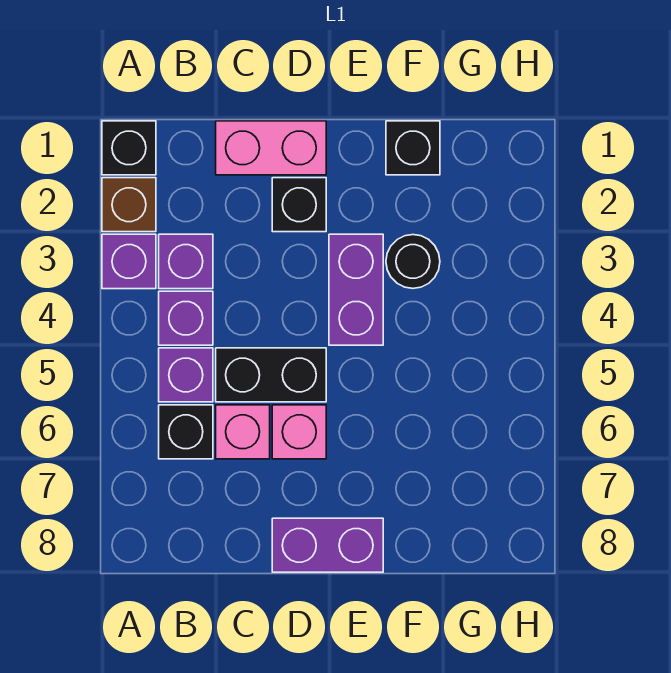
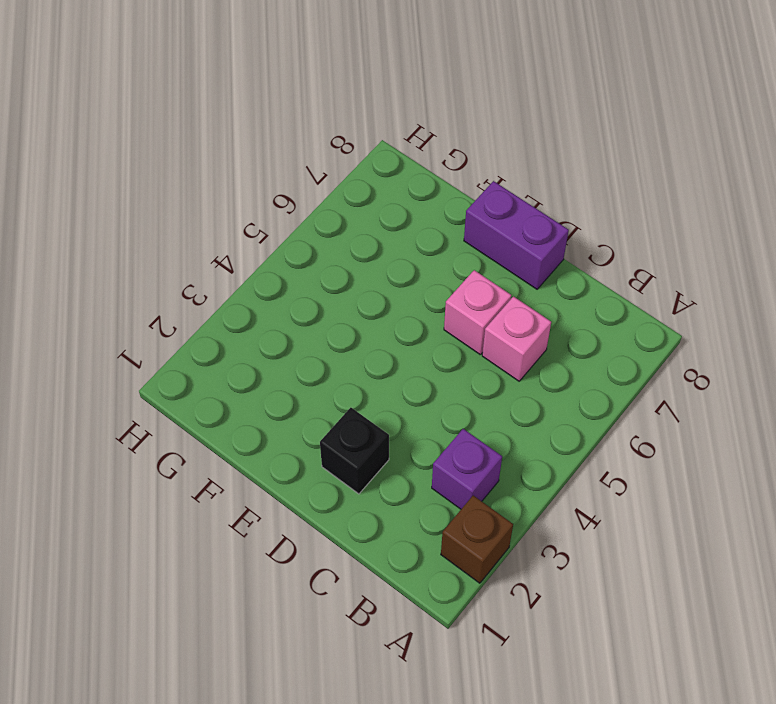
none -> black 1x1 brick [102,121,156,175]
none -> purple 1x1 brick [102,234,156,289]
none -> purple 1x1 brick [159,291,213,345]

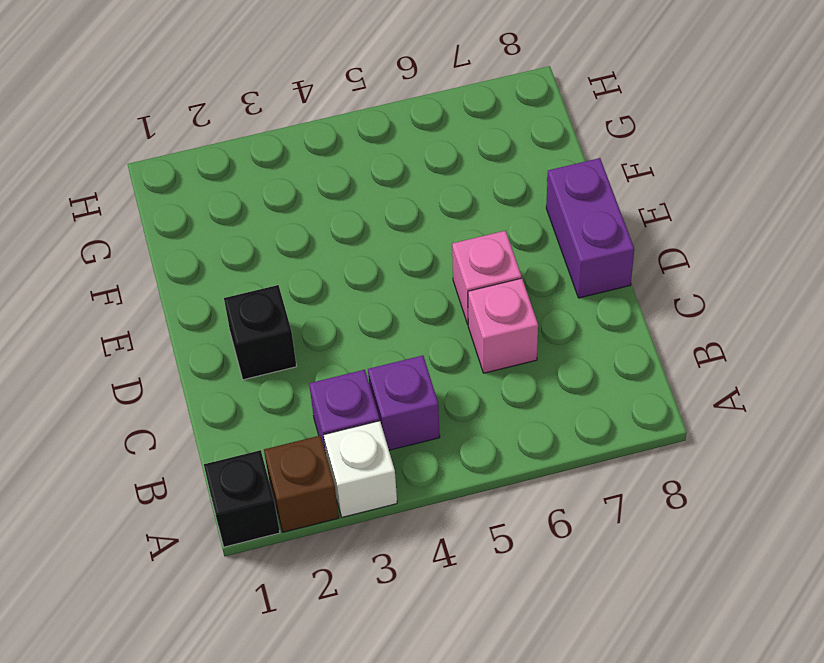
white 1x1 brick [324,421,397,517] -> purple 1x1 brick [102,234,156,289]
none -> purple 1x1 brick [159,348,213,402]
none -> black 1x1 brick [159,405,213,459]
none -> pink 1x2 brick [216,121,326,175]

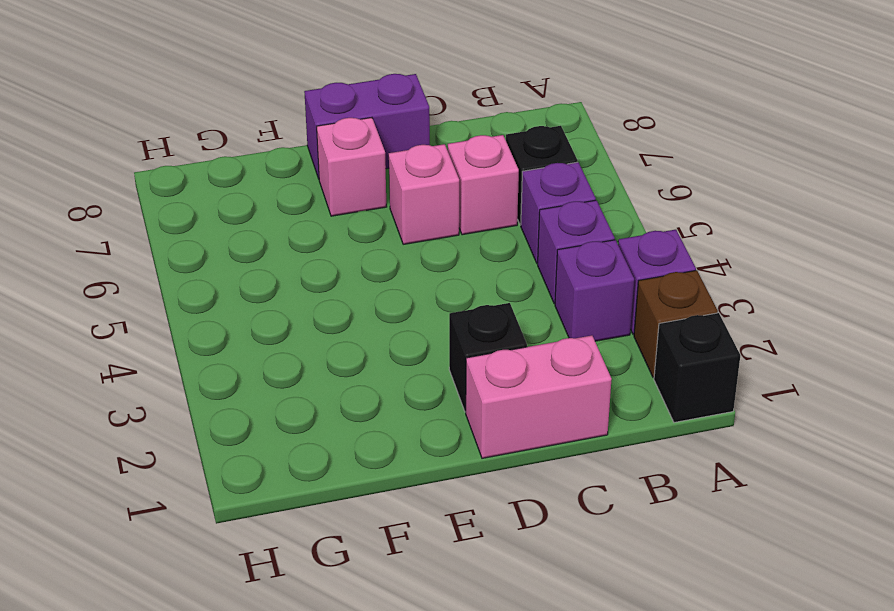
pink 1x1 brick [317,118,386,216] -> none
none -> black 1x2 brick [216,348,326,402]
none -> purple 1x2 brick [329,234,383,345]
none -> black 1x1 brick [386,121,440,175]

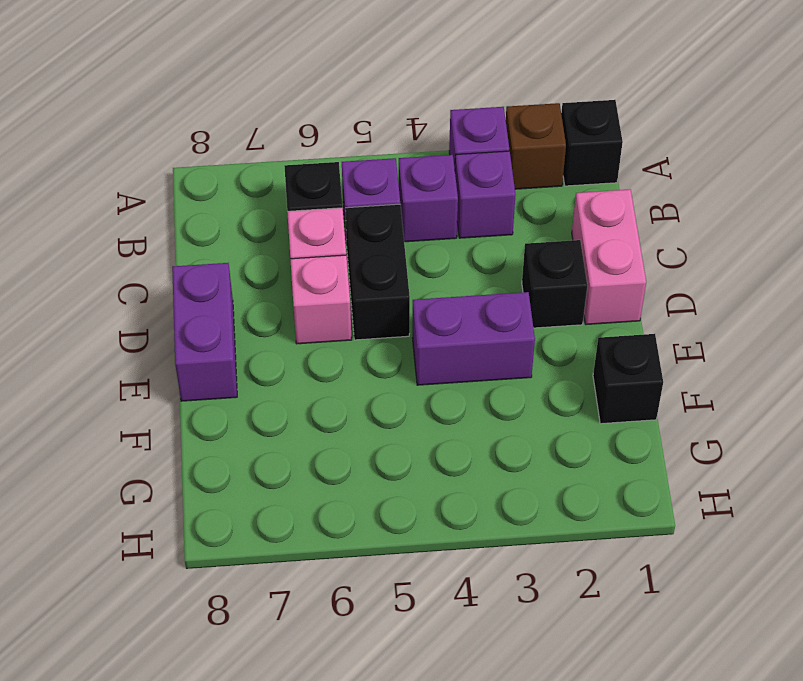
none -> black 1x1 round brick [386,235,440,288]

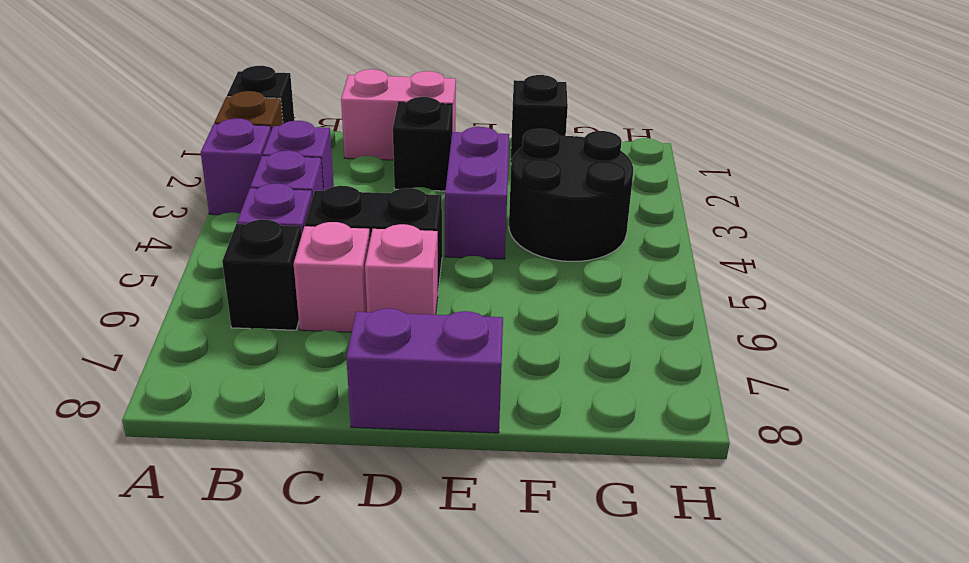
black 2x2 round brick [509,129,633,261] -> black 1x1 round brick [386,235,440,288]

